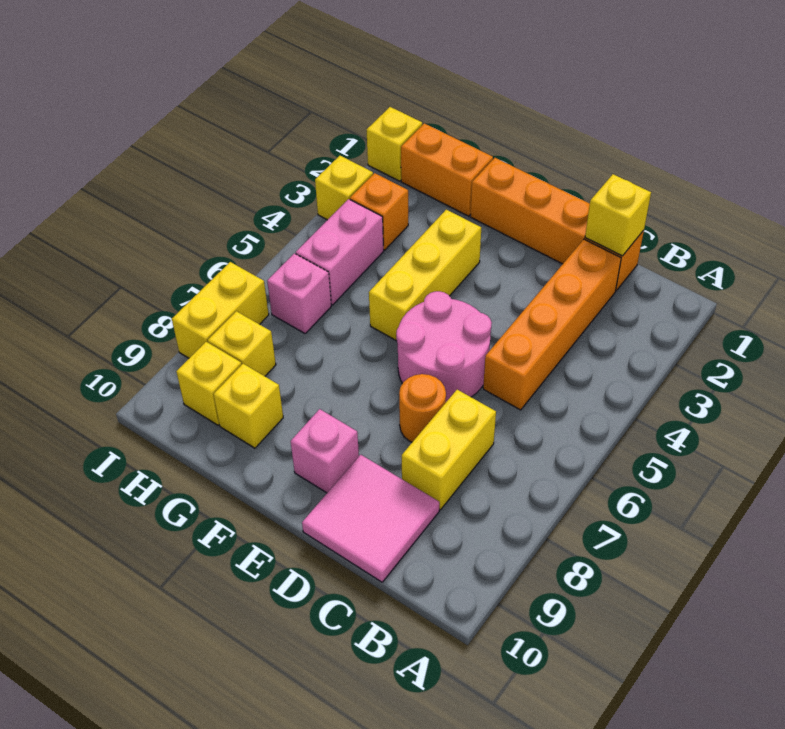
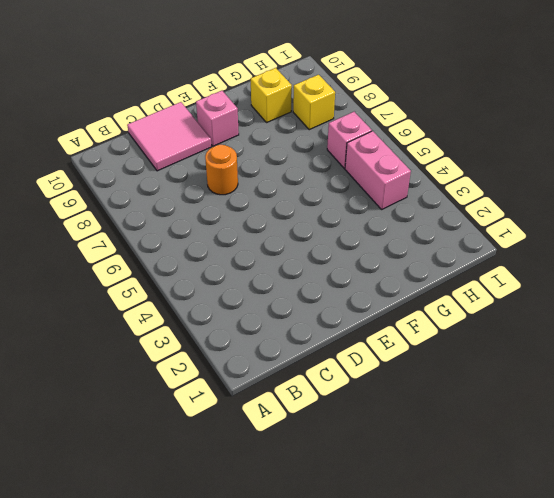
none -> orange 1x4 brick [470,158,644,291]
none -> orange 1x4 brick [483,239,621,410]
none -> yellow 1x2 brick [402,390,496,510]

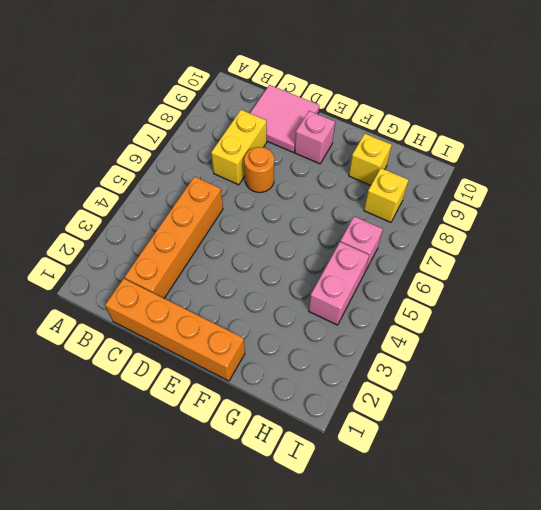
none -> pink 2x2 round brick [396,291,492,402]
none -> yellow 1x3 brick [369,210,481,341]
none -> orange 1x2 brick [401,123,493,216]

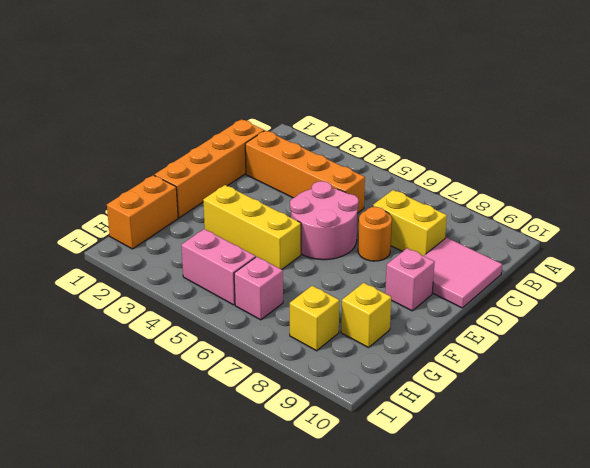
none -> orange 1x1 brick [350,173,408,250]
none -> yellow 1x1 brick [176,342,242,425]
none -> yellow 1x1 brick [367,107,422,181]

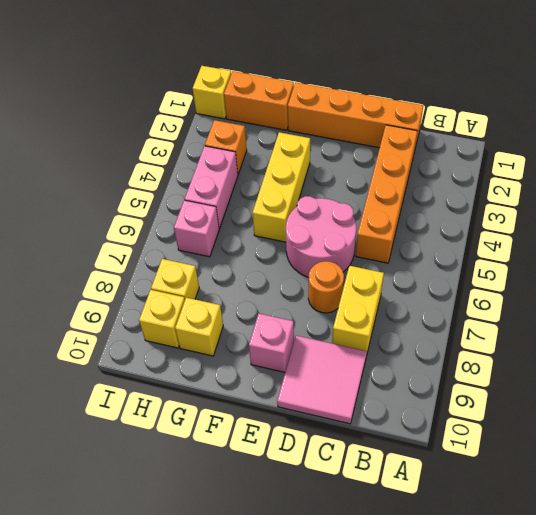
none -> yellow 1x1 brick [315,156,373,220]
none -> yellow 1x2 brick [172,262,269,358]
none -> yellow 1x1 brick [585,174,651,256]

